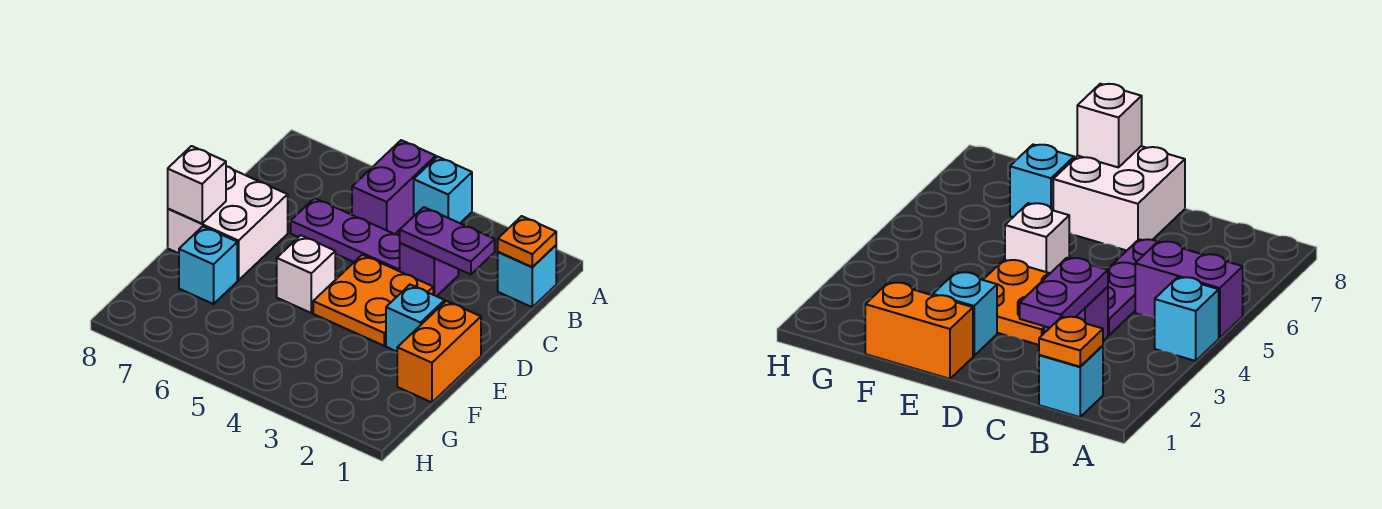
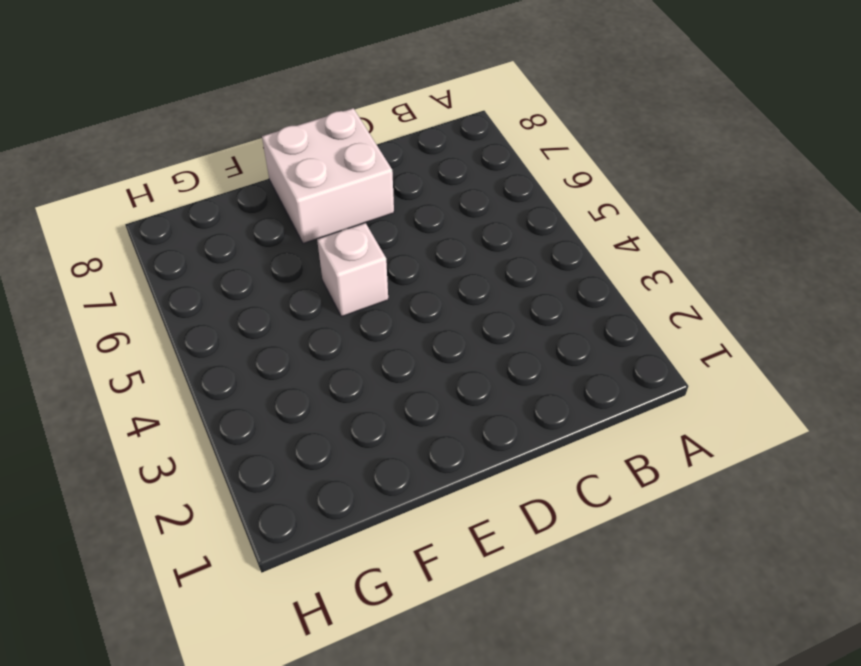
none -> cyan 1x1 brick [414,157,472,223]
none -> purple 1x2 brick [352,140,436,234]
none -> cyan 1x1 brick [498,245,556,307]

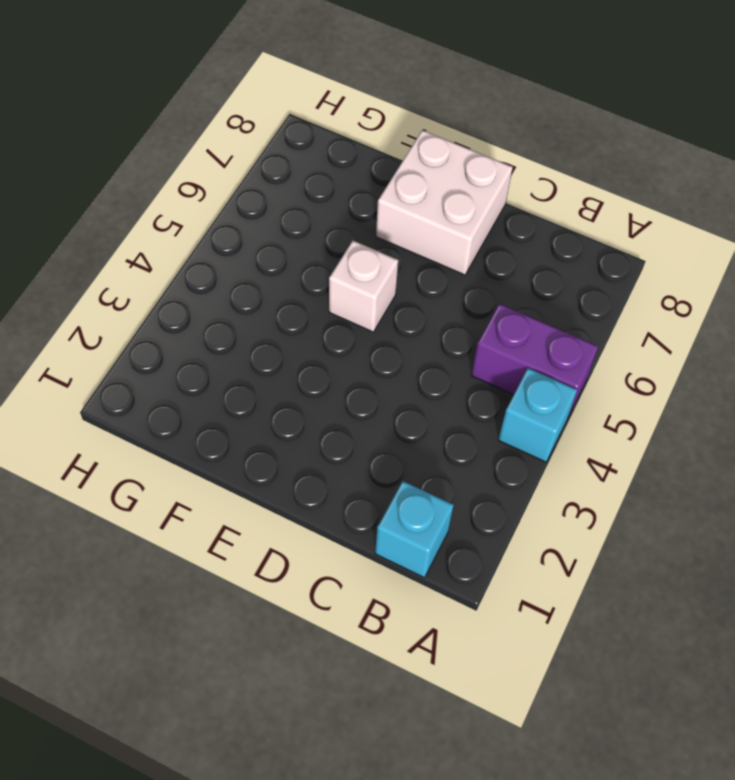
none -> purple 1x1 brick [400,243,458,296]
none -> purple 1x3 plate [291,198,400,271]
none -> orange 2x2 plate [313,255,433,346]

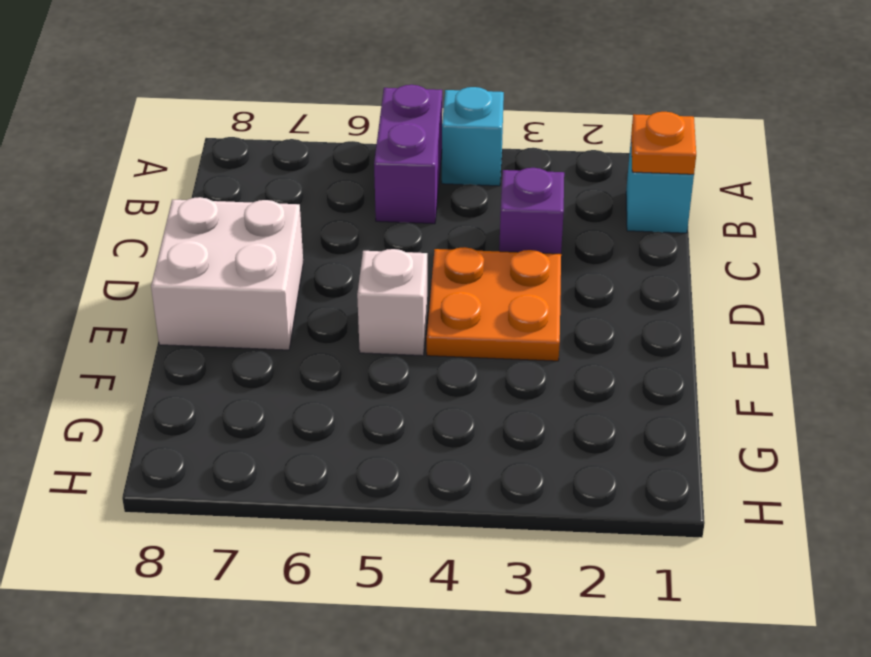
none -> purple 1x3 plate [291,198,400,271]
none -> orange 1x2 brick [397,301,481,402]
none -> cyan 1x1 brick [386,285,445,352]

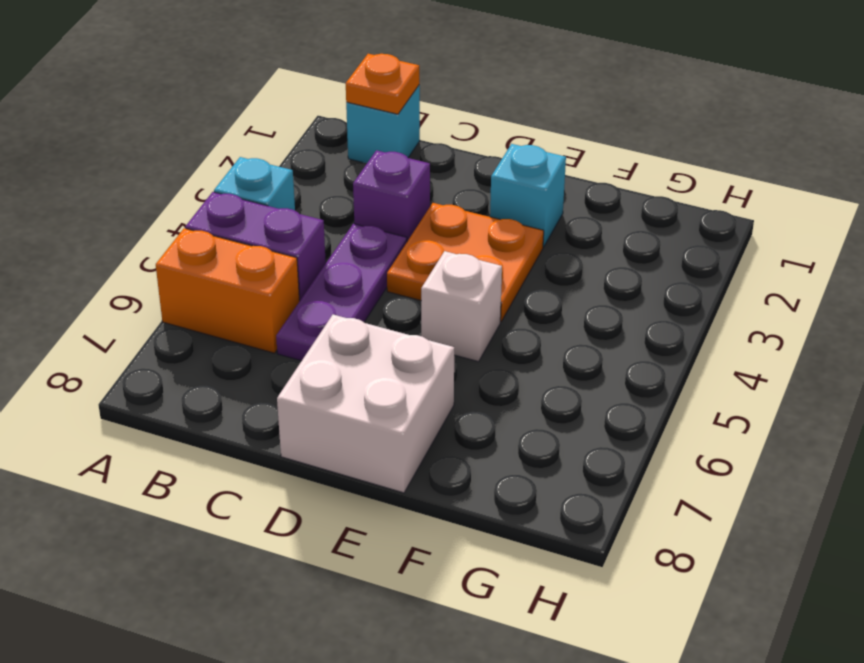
orange 1x2 brick [156,228,300,353] -> orange 1x2 brick moved to [397,301,481,402]
none -> cyan 1x1 brick [179,226,237,304]
none -> purple 1x2 plate [400,207,495,274]
none -> white 1x1 brick [168,146,226,224]

